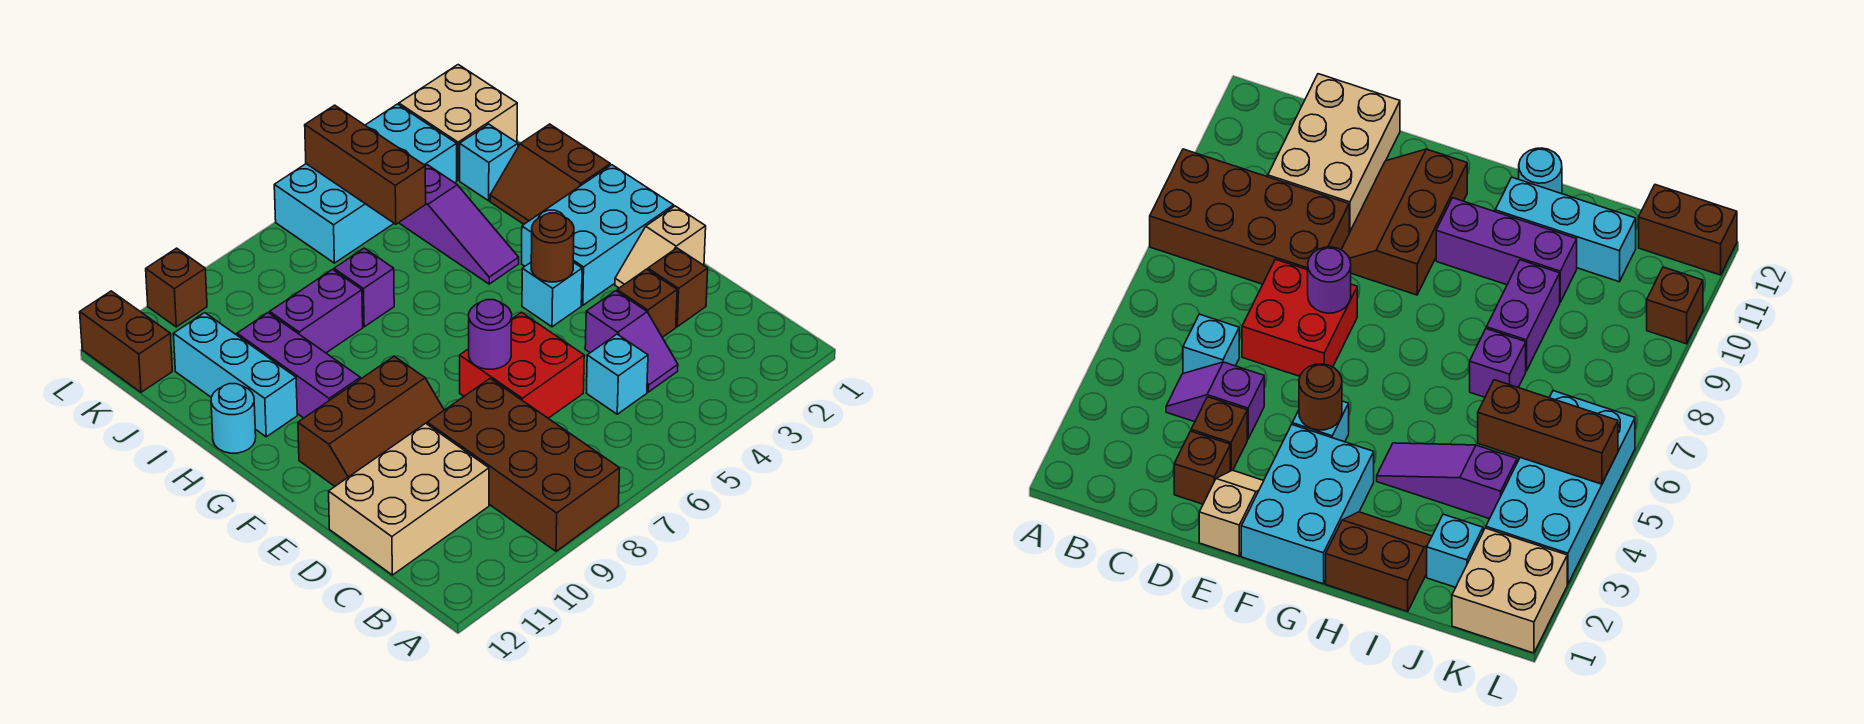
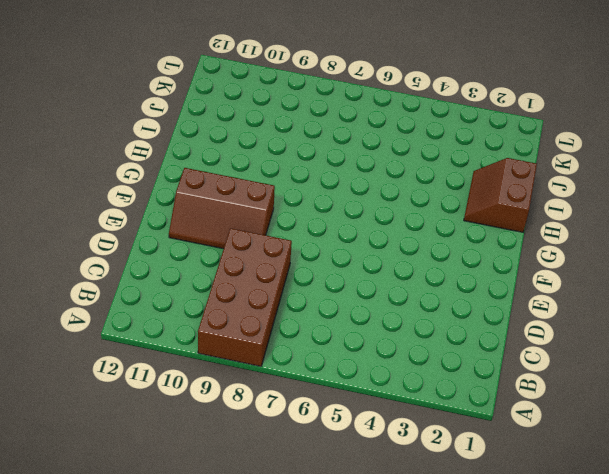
none -> purple 1x2 slope [585,291,678,392]
none -> cyan 1x1 brick [586,334,648,414]
none -> tan 2x3 brick [329,423,489,575]

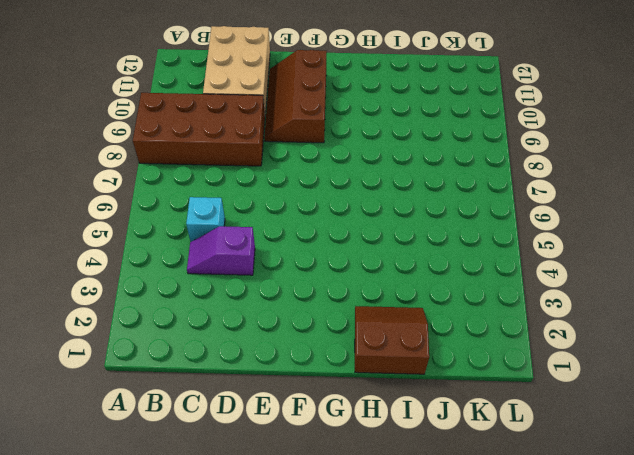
none -> brown 1x1 brick [648,248,708,327]
none -> brown 1x1 brick [617,269,677,337]
none -> red 2x2 brick [460,312,584,418]

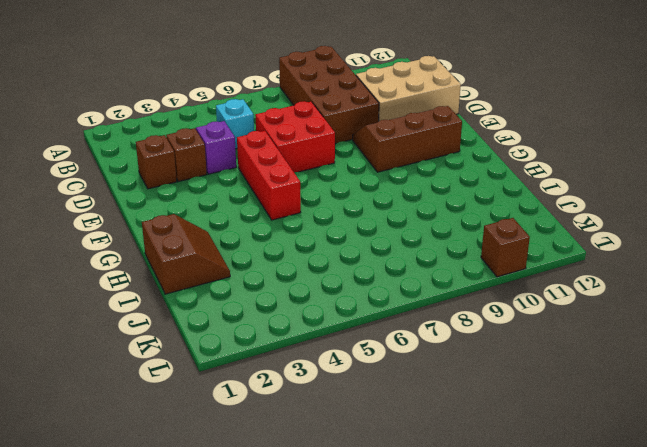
red 1x3 brick [237,131,301,220] -> none
none -> tan 1x2 slope [615,206,706,288]
none -> cyan 2x3 brick [522,165,674,305]
none -> cyan 1x1 brick [522,262,582,327]

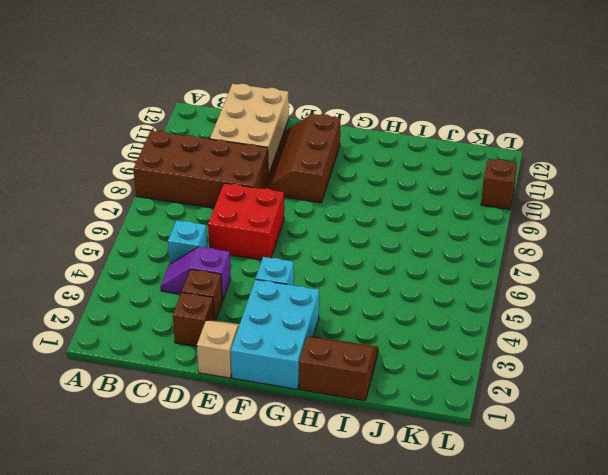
none -> purple 1x3 brick [237,313,360,418]
none -> purple 1x3 slope [399,165,519,284]
none -> cyan 1x3 brick [173,313,297,437]

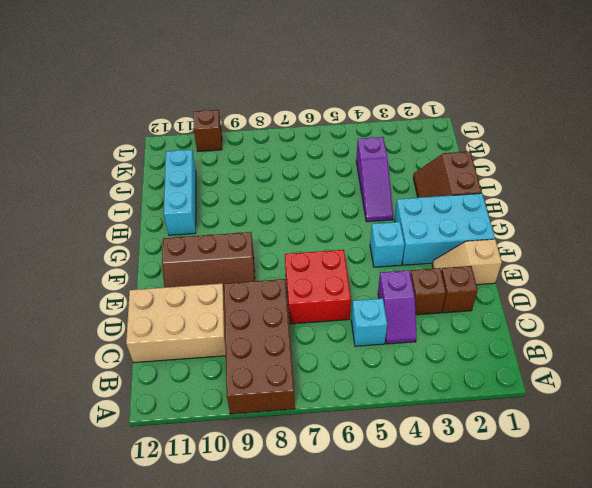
none -> purple 1x3 brick [237,313,360,418]
none -> cyan 1x1 round brick [211,384,256,453]
none -> purple 1x1 brick [334,248,394,327]

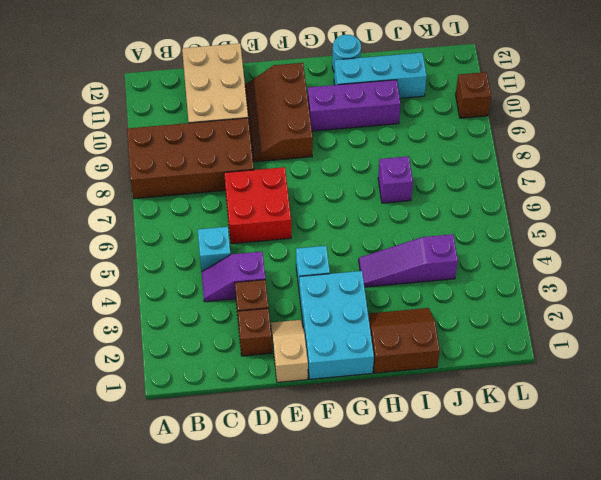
none -> purple 1x2 brick [270,270,363,353]
none -> cyan 1x1 brick [460,124,518,201]
none -> tan 2x2 brick [399,65,517,180]

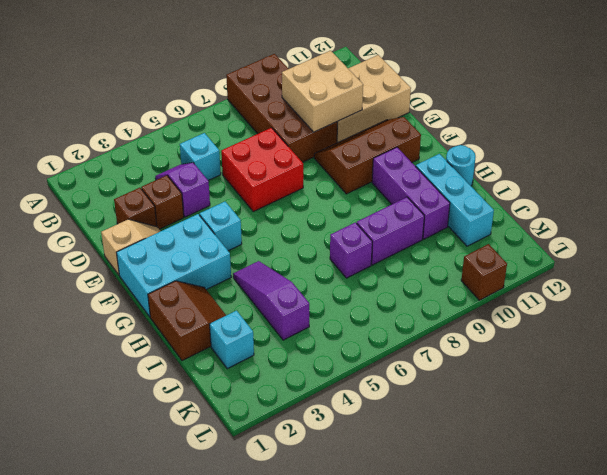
tan 2x2 brick [282,51,363,132] -> tan 2x2 brick moved to [399,65,517,180]
none -> cyan 2x4 brick [274,104,457,263]
none -> brown 1x2 brick [80,291,172,392]
none -> purple 1x1 round brick [469,300,512,369]

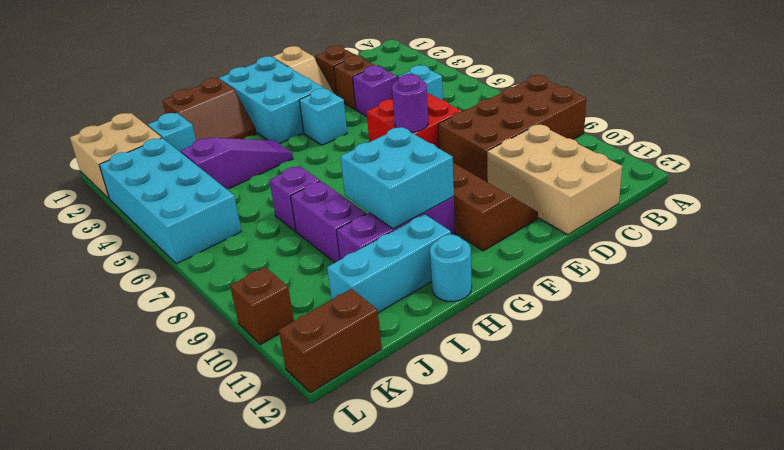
cyan 2x2 brick [340,127,454,229] -> none
none -> brown 1x1 round brick [531,213,574,282]
none -> brown 1x3 brick [305,105,426,224]

